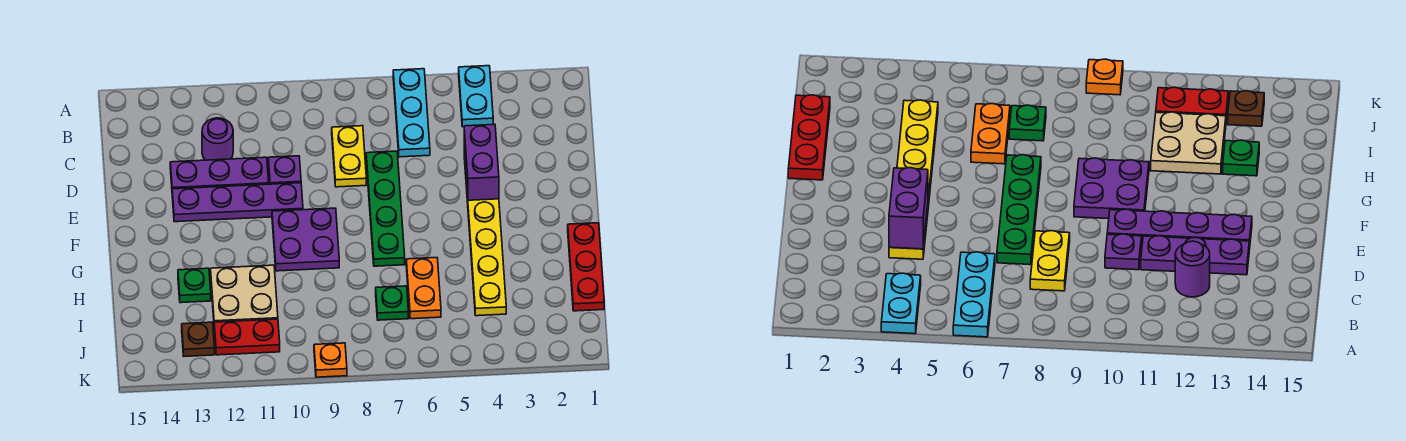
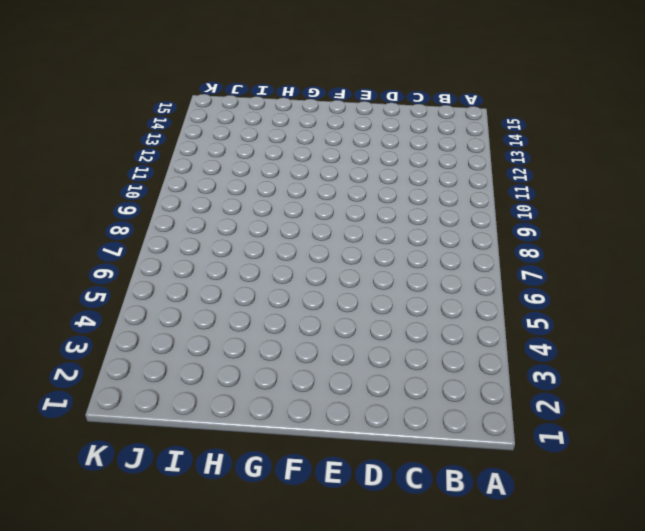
none -> cyan 1x2 plate [459,66,493,127]
none -> cyan 1x3 plate [393,69,430,157]
none -> yellow 1x2 plate [332,126,366,187]

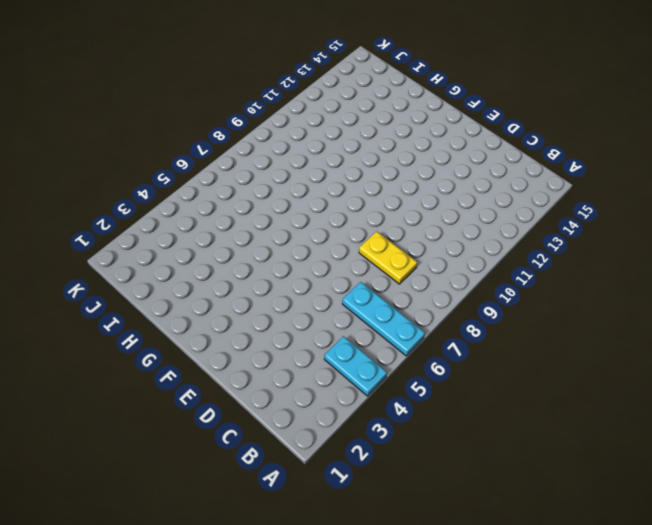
none -> purple 1x1 round brick [202,118,233,160]
none -> yellow 1x6 plate [464,153,506,316]
none -> green 1x4 plate [366,151,405,266]

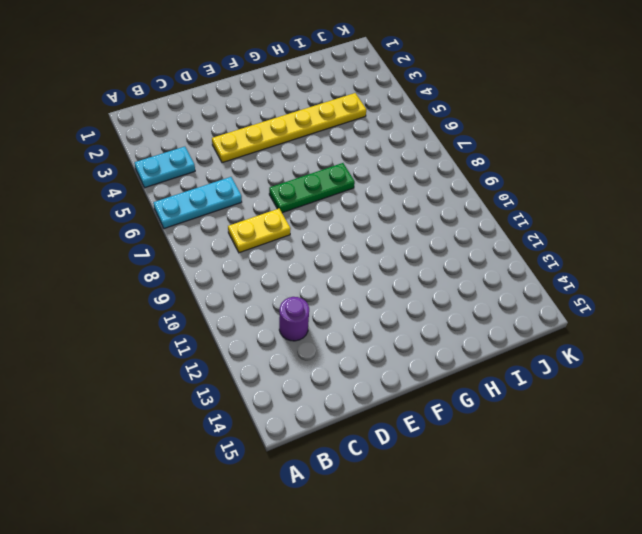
green 1x3 plate [269,163,355,213] -> green 1x4 plate [366,151,405,266]
none -> purple 1x1 plate [268,156,301,184]
none -> purple 1x3 plate [170,157,269,189]
none -> purple 1x4 plate [172,183,303,222]

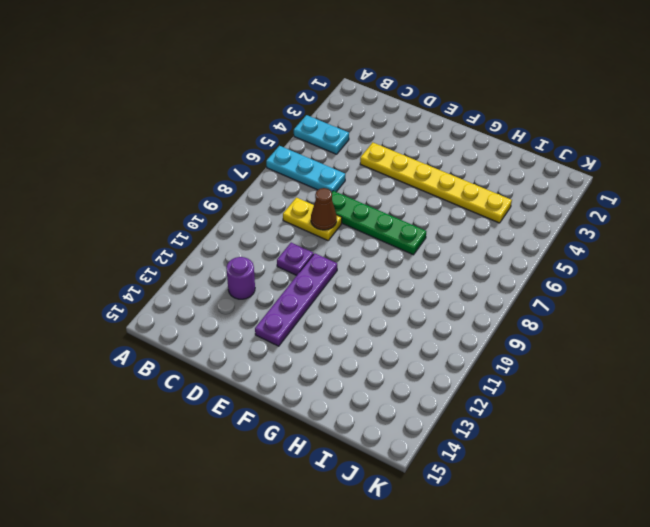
brown 1x1 cone [311,188,337,230] -> none
none -> purple 1x3 plate [170,157,269,189]
none -> purple 2x2 plate [272,208,339,271]
none -> red 1x3 plate [568,223,604,311]

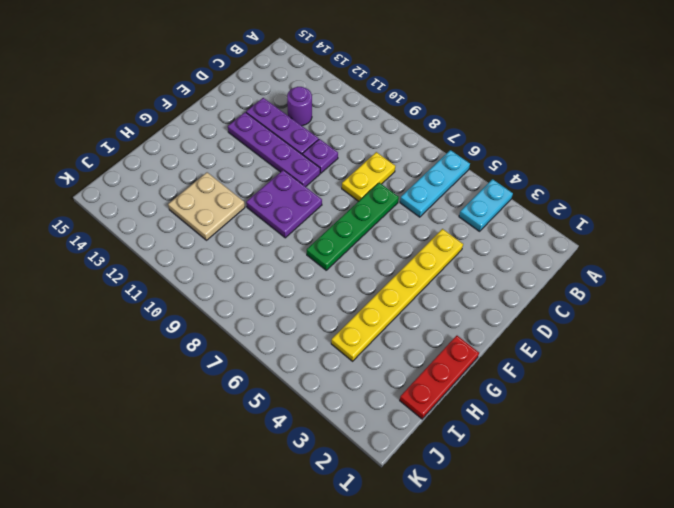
none -> orange 1x2 plate [406,258,441,319]
none -> green 1x1 plate [178,268,211,303]
none -> green 1x1 plate [376,286,408,320]

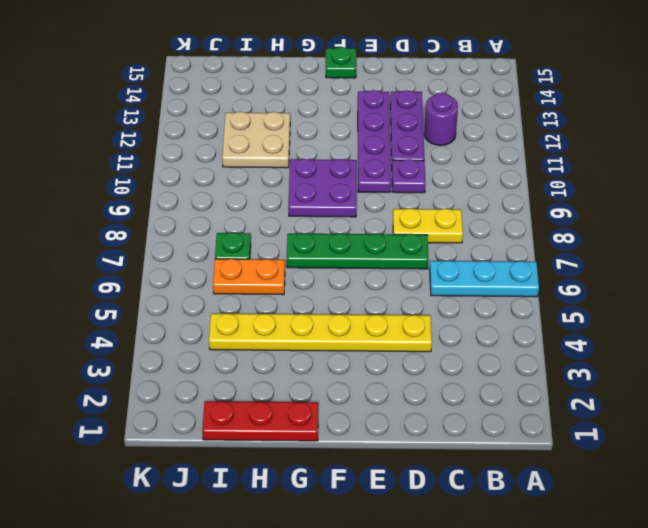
green 1x1 plate [326,47,356,78] -> green 1x1 plate moved to [178,268,211,303]
none -> cyan 1x2 plate [459,66,493,127]
none -> red 1x2 plate [214,319,280,355]
none -> brown 1x1 plate [182,322,215,356]

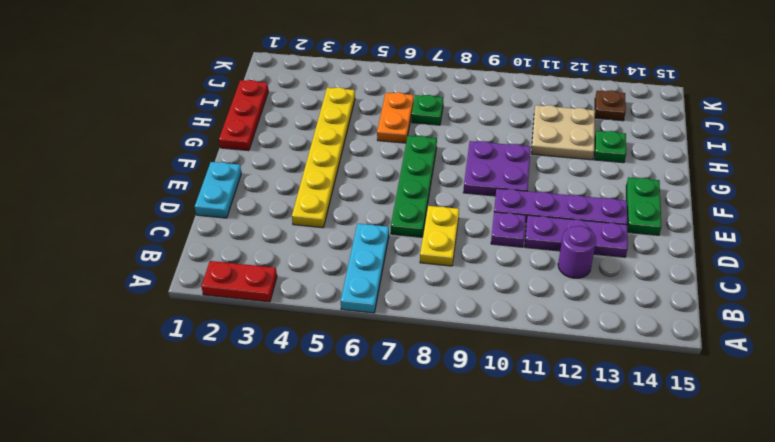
red 1x2 plate [201,261,277,302] -> red 1x2 plate moved to [214,319,280,355]
cyan 1x2 plate [195,162,241,218] -> cyan 1x2 plate moved to [459,66,493,127]
green 1x2 plate [626,177,661,235] -> none
none -> orange 1x1 plate [314,343,347,377]
none -> purple 1x2 brick [464,124,499,200]

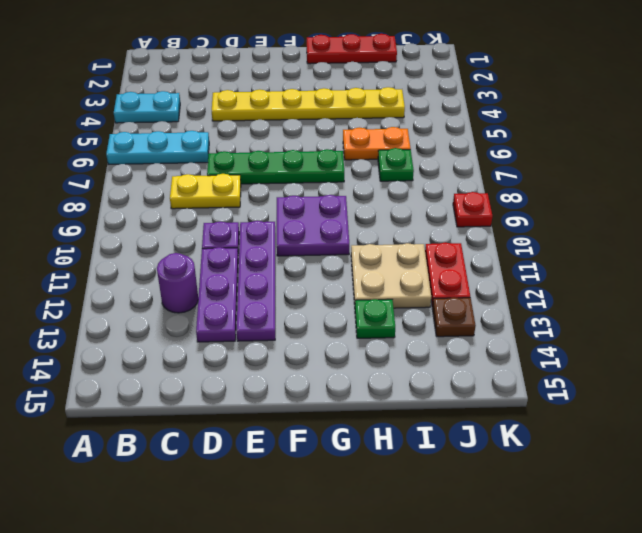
red 1x1 plate [453,192,493,227] -> orange 1x1 plate [314,343,347,377]
none -> purple 1x2 brick [464,124,499,200]

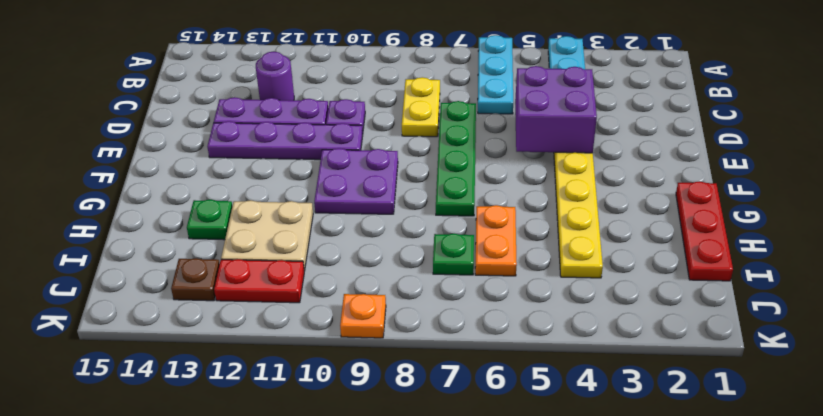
purple 2x2 brick [515,66,597,153] -> purple 1x2 brick [464,124,499,200]

